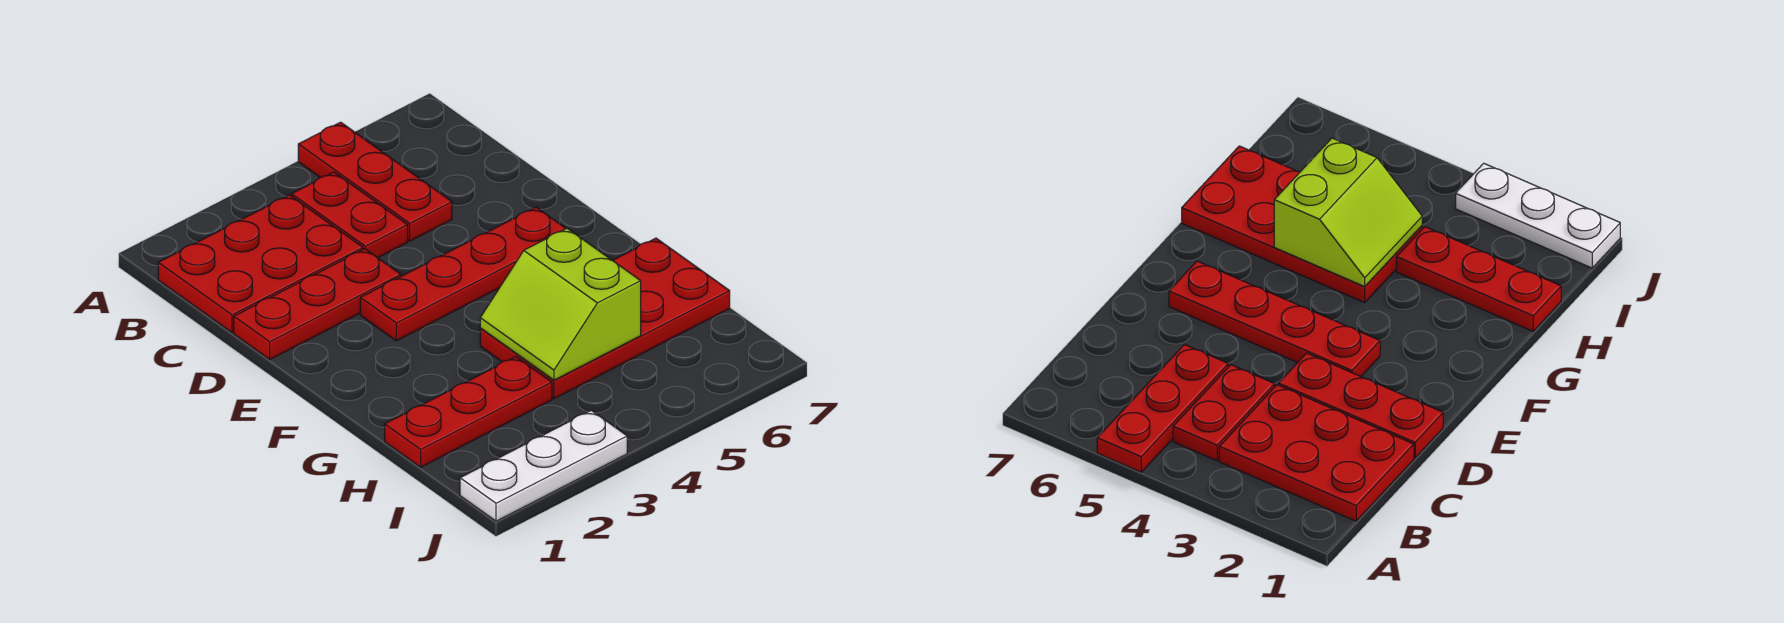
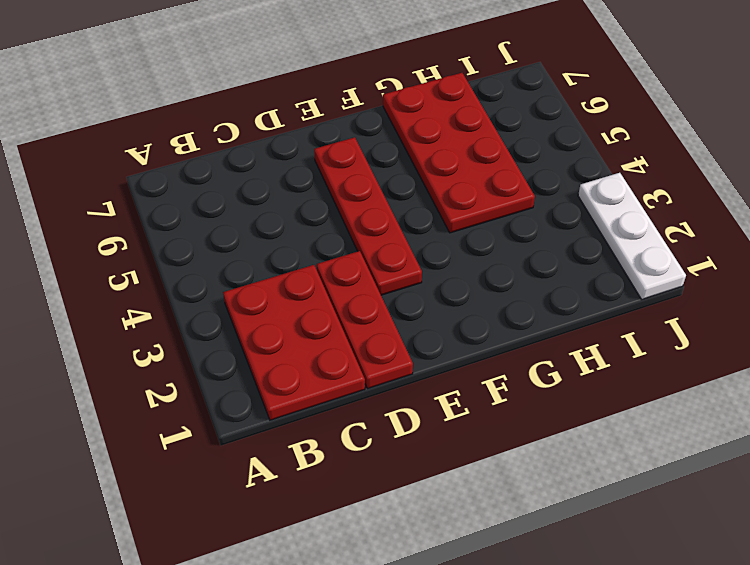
none -> red 1x3 plate [298,122,452,241]
none -> red 1x2 plate [292,172,408,258]

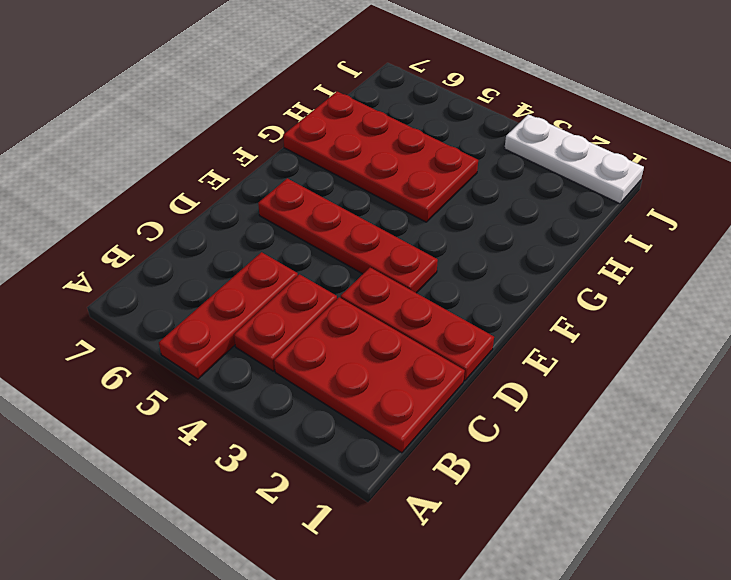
none -> red 1x3 plate [385,357,552,467]
none -> lime 2x2 slope [480,228,641,380]

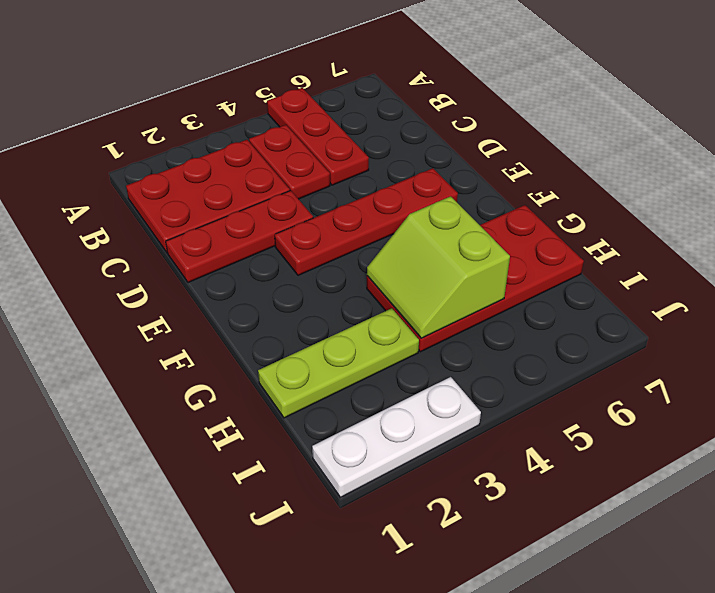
lime 1x3 plate [258,308,419,418] -> red 1x3 plate [385,357,552,467]

